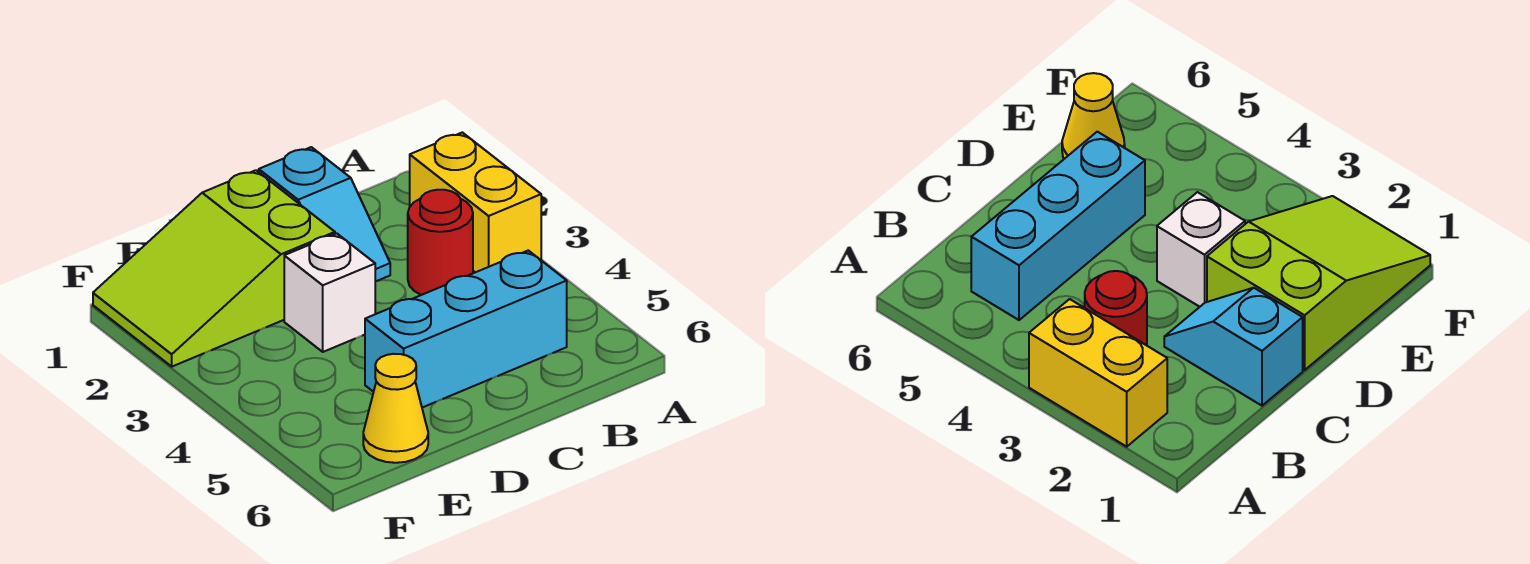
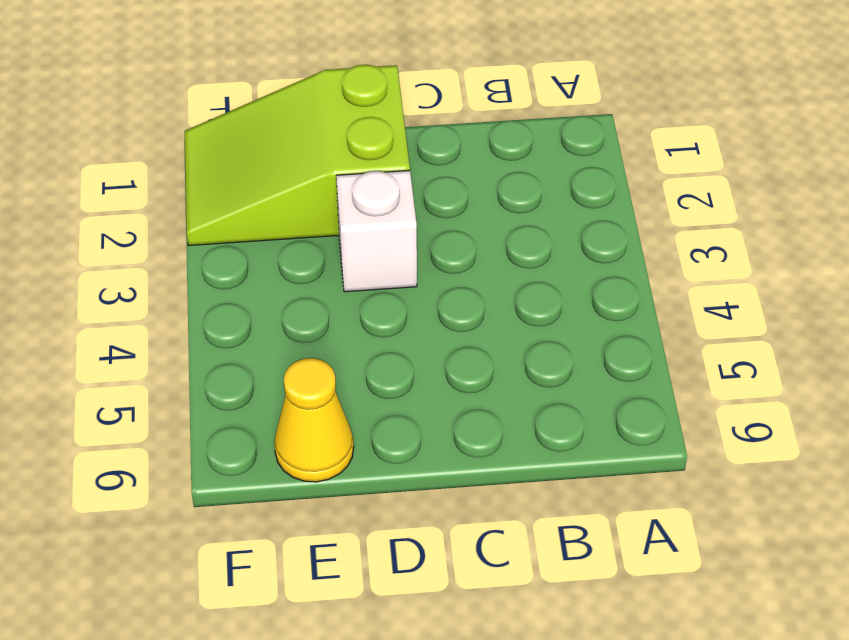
none -> yellow 1x2 brick [410,132,541,272]
none -> red 1x1 round brick [408,190,473,295]

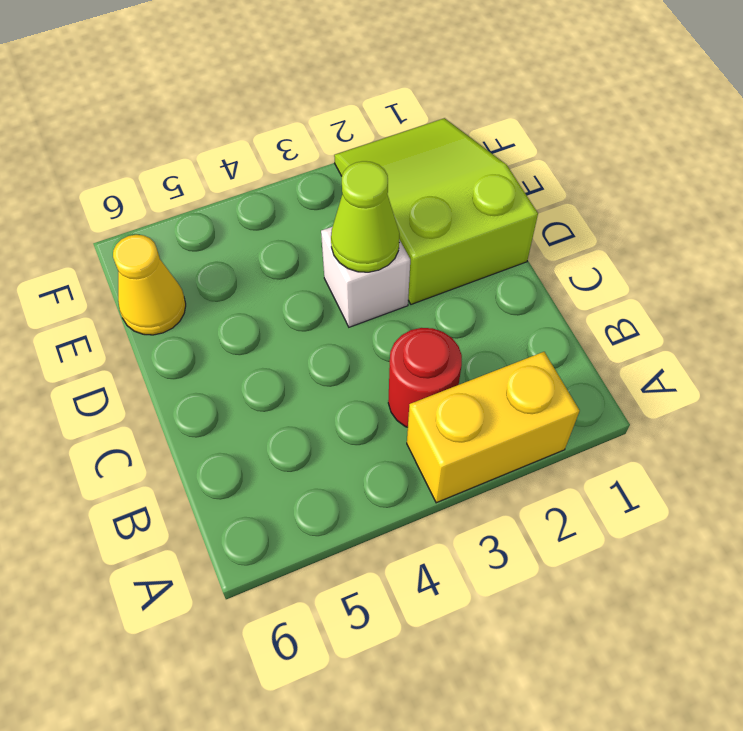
lime 1x1 cone [331,161,400,272] -> none
none -> cyan 1x3 brick [365,251,567,408]
none -> cyan 1x2 slope [259,147,390,281]

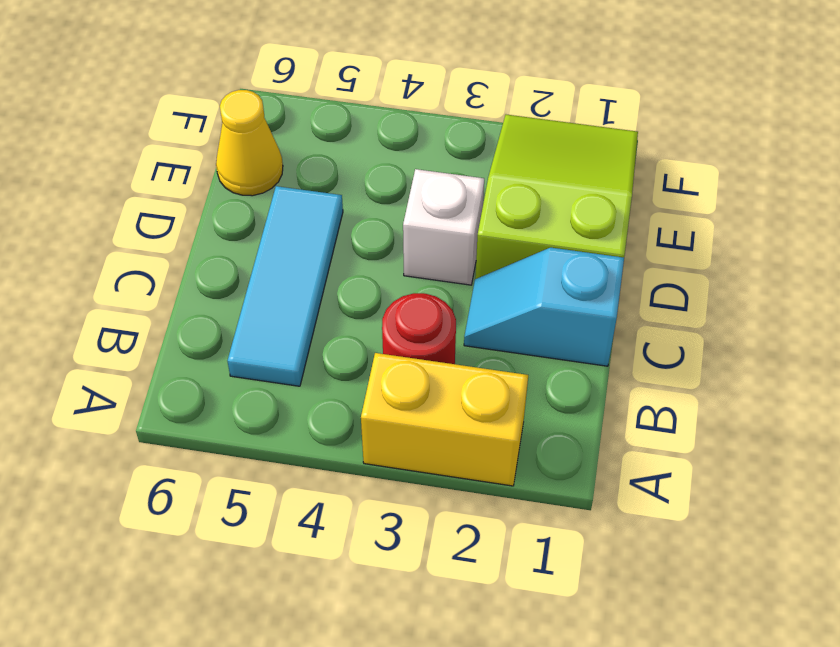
cyan 1x3 tile [228,186,343,386] -> cyan 1x3 brick [365,251,567,408]

